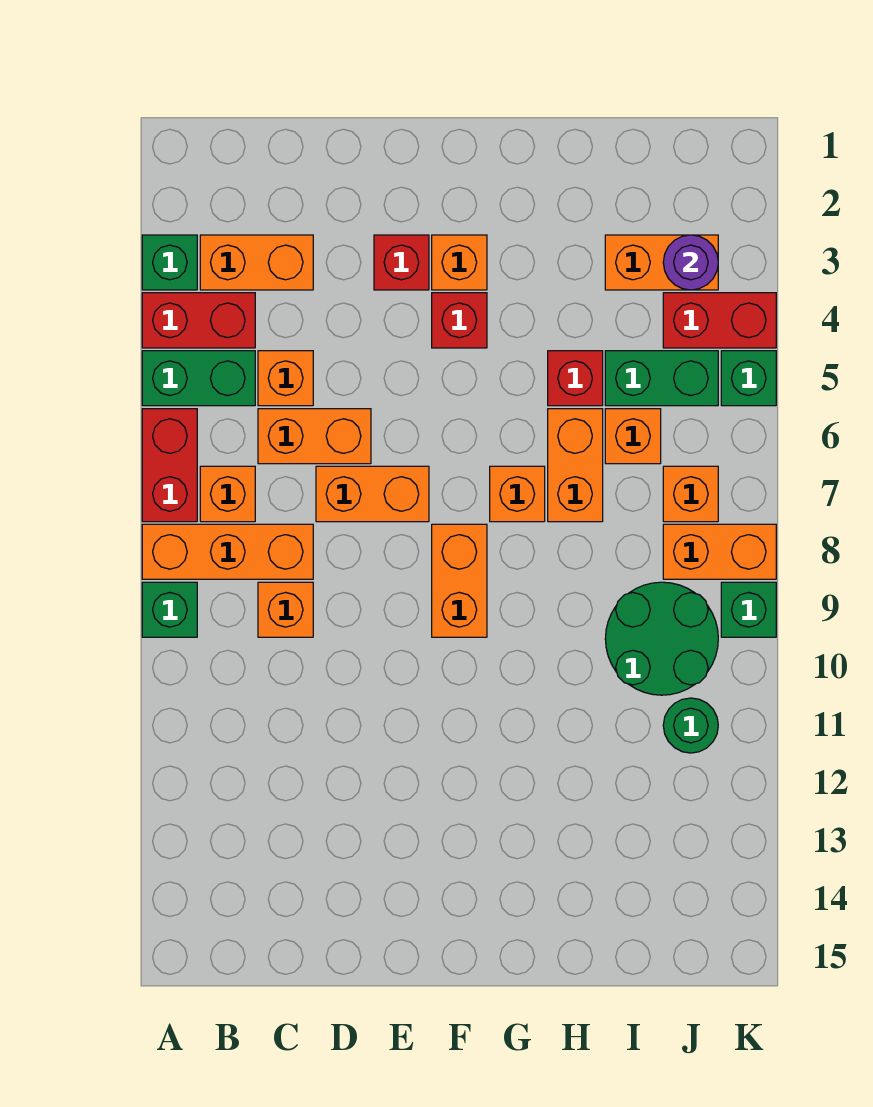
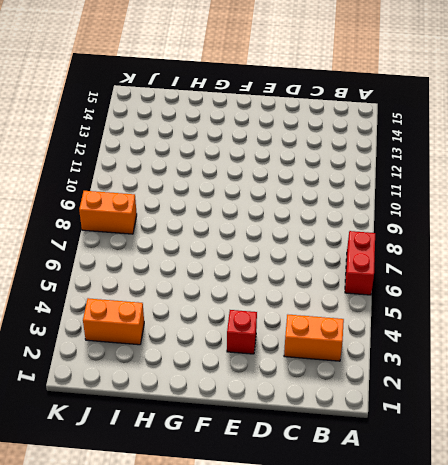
none -> green 1x1 brick [142,235,197,290]
none -> red 1x2 brick [142,293,255,348]
none -> green 1x2 brick [142,351,255,406]
none -> orange 1x3 brick [142,524,313,579]

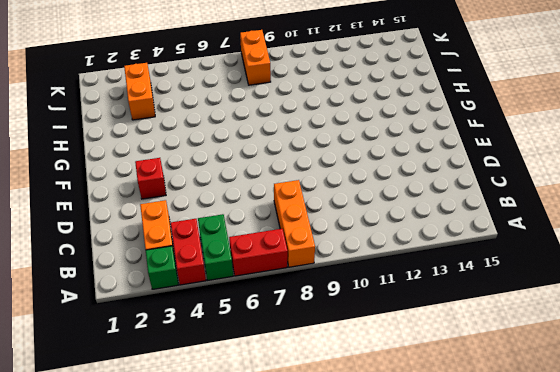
none -> green 1x1 brick [142,582,197,637]
none -> orange 1x1 brick [200,466,255,522]
none -> orange 1x1 brick [258,351,313,406]
none -> orange 1x2 brick [258,409,371,464]

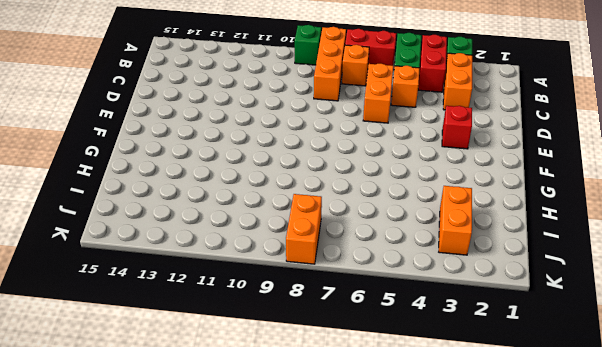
none -> orange 1x1 brick [258,582,313,637]
none -> orange 1x2 brick [316,466,429,522]
none -> orange 1x1 brick [432,235,487,290]
none -> red 1x1 brick [432,293,487,348]

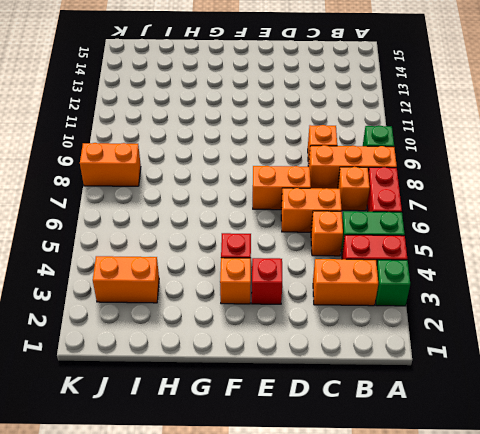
none -> orange 1x2 brick [432,524,487,637]
none -> orange 1x1 brick [490,466,545,522]
none -> red 1x1 brick [548,351,603,406]
none -> orange 1x2 brick [548,409,603,522]

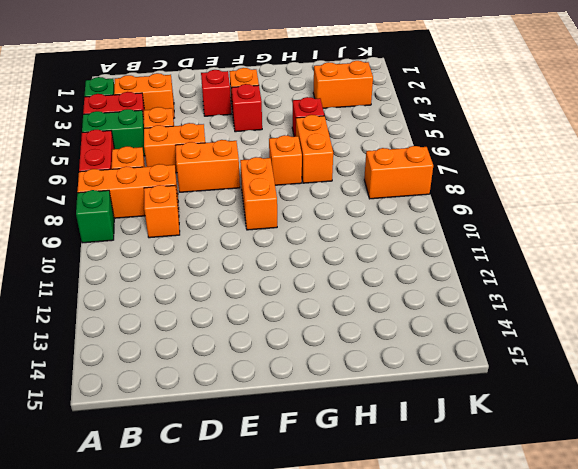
none -> green 1x2 brick [605,351,718,406]
none -> orange 1x1 brick [605,409,661,464]
none -> green 2x2 round brick [605,582,718,695]
none -> red 1x2 brick [663,293,776,348]

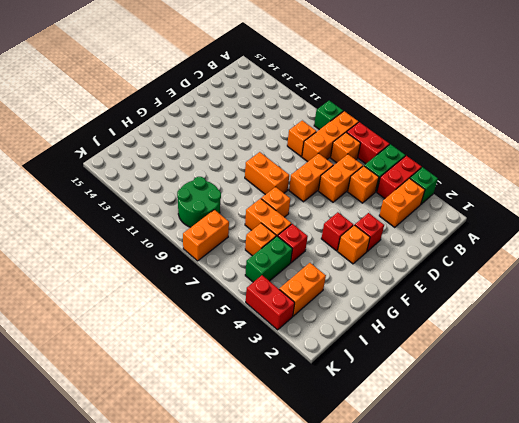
red 1x2 brick [246,275,295,330] -> red 1x2 brick turned to [663,293,776,348]
none -> orange 1x1 brick [663,466,718,522]
none -> green 1x1 round brick [663,698,718,753]
none -> green 1x1 brick [721,351,776,406]
none -> green 1x1 brick [721,582,776,637]

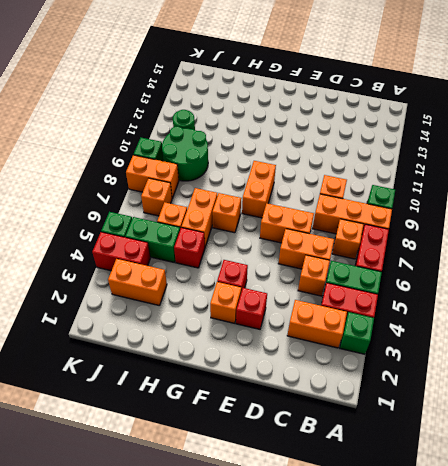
none -> purple 1x1 round brick [663,235,718,290]

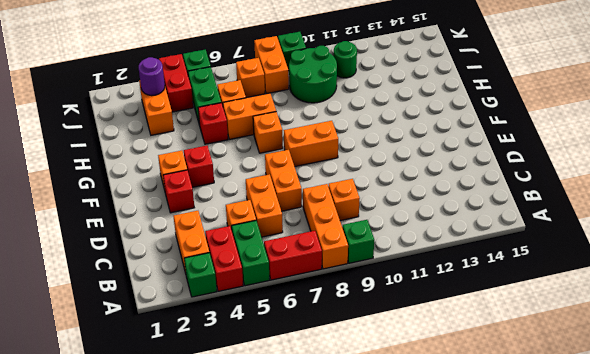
none -> orange 1x1 brick [200,466,255,522]

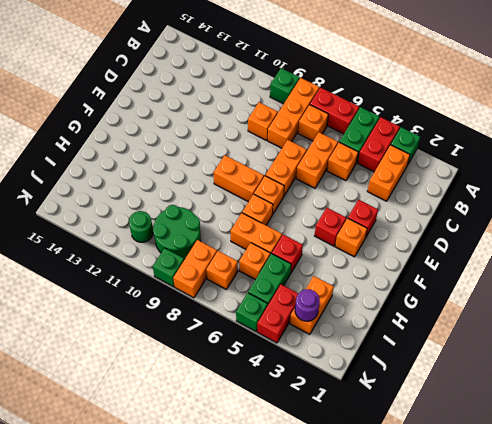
orange 1x1 brick [254,176,284,214] -> none

